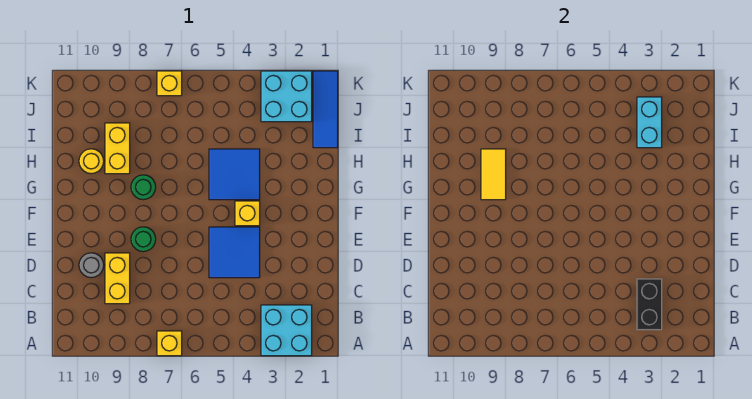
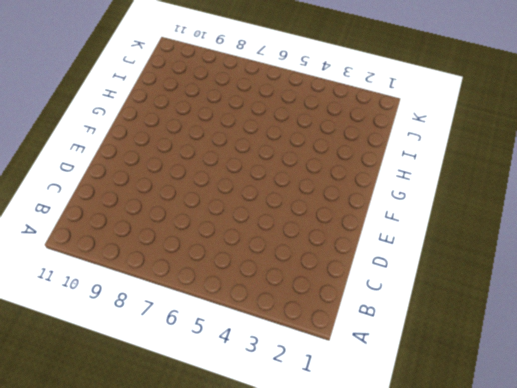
none -> cyan 2x2 brick [261,305,312,356]
none -> yellow 1x1 brick [157,331,182,356]
none -> yellow 1x2 brick [105,253,130,304]

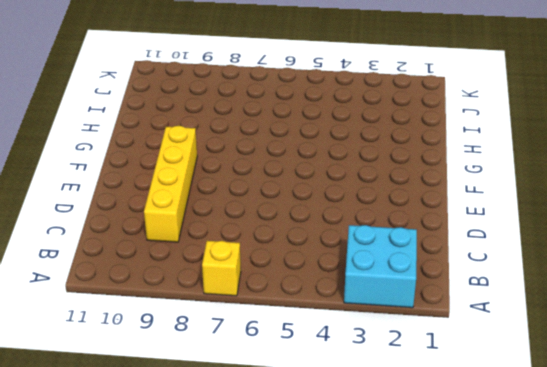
yellow 1x4 brick [144,126,197,242] -> yellow 1x2 brick [105,253,130,304]
none -> blue 2x2 tile [209,227,260,278]
none -> grey 1x1 round brick [79,253,104,278]
none -> green 1x1 round brick [131,227,156,252]

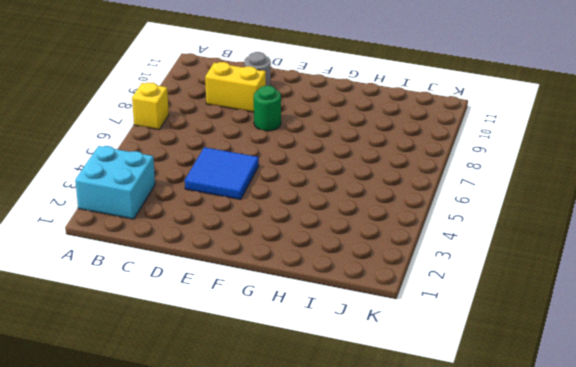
none -> yellow 1x1 brick [235,201,260,226]
none -> blue 2x2 tile [209,149,260,200]
none -> green 1x1 round brick [131,175,156,200]

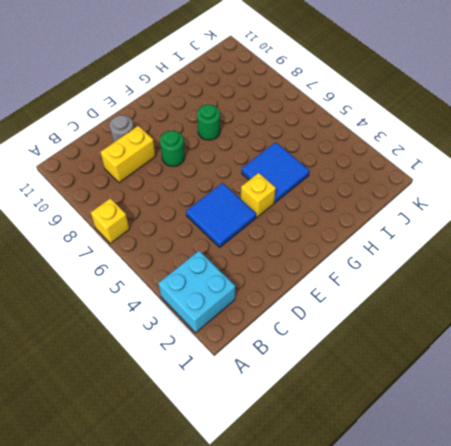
none -> yellow 1x2 brick [105,123,130,174]
none -> yellow 1x1 round brick [79,149,104,174]
none -> blue 1x3 tile [313,71,338,148]

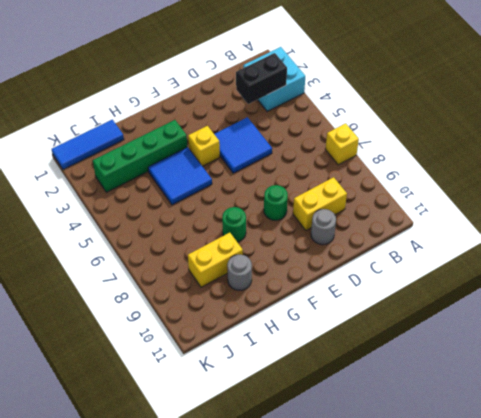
green 1x4 brick [93,120,187,192] -> cyan 2x2 brick [261,71,312,122]
grey 1x1 round brick [227,255,252,290] -> yellow 1x1 round brick [79,149,104,174]
none -> yellow 1x1 brick [157,71,182,96]
none -> yellow 1x2 tile [481,149,506,200]
none -> cyan 1x2 brick [637,97,662,148]

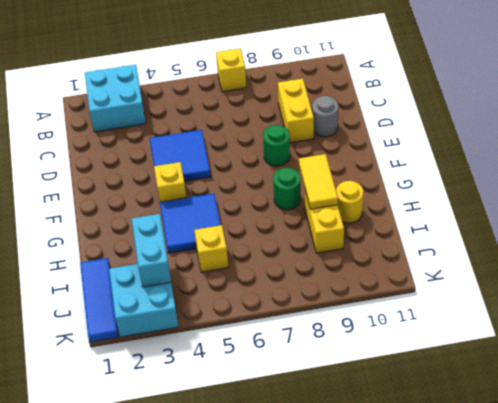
yellow 1x1 brick [194,225,228,272] -> yellow 1x1 brick moved to [157,71,182,96]
none -> black 1x2 brick [637,279,662,330]

